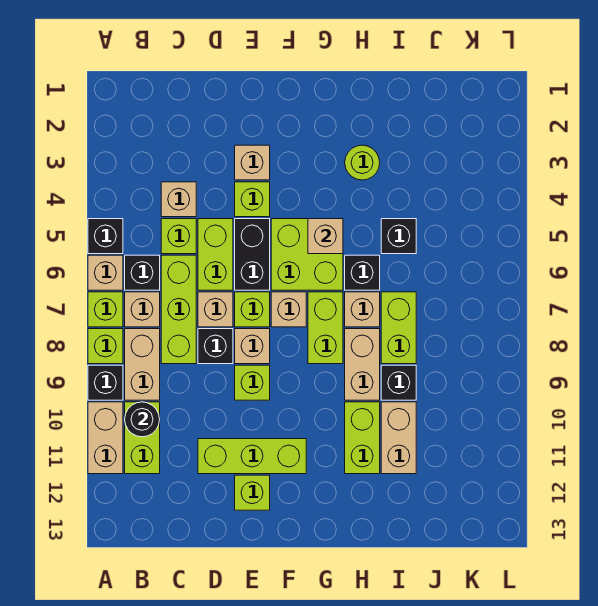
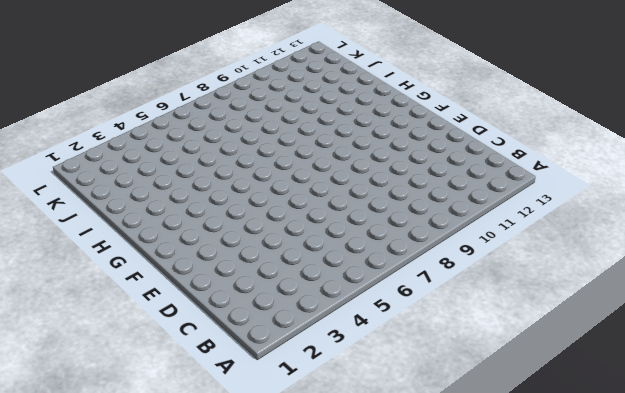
none -> black 1x1 brick [88,219,123,254]
none -> tan 1x1 brick [88,255,123,290]
none -> lime 1x1 brick [88,292,123,327]
none -> lime 1x1 brick [88,329,123,364]

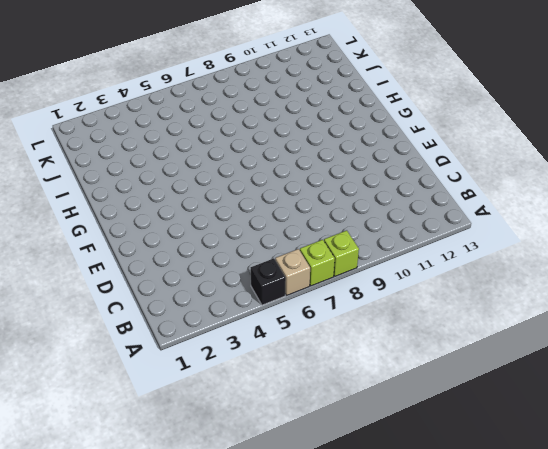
none -> black 1x1 brick [88,365,123,400]
none -> tan 1x2 brick [88,402,123,474]
none -> black 1x1 brick [125,255,160,290]
none -> tan 1x1 brick [125,292,160,327]

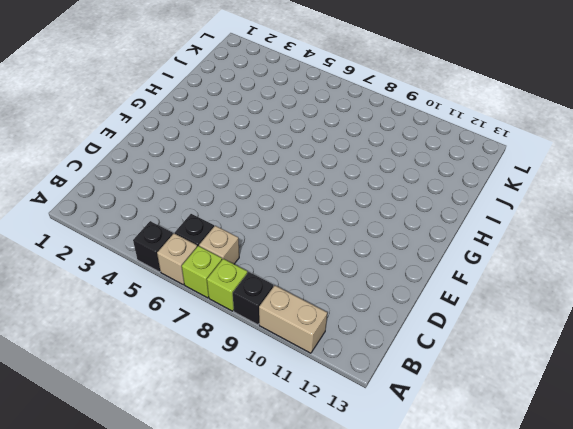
none -> tan 1x2 brick [125,329,160,400]
none -> lime 1x2 brick [125,402,160,474]
none -> tan 1x1 brick [161,182,196,217]
none -> lime 1x1 brick [161,219,196,254]

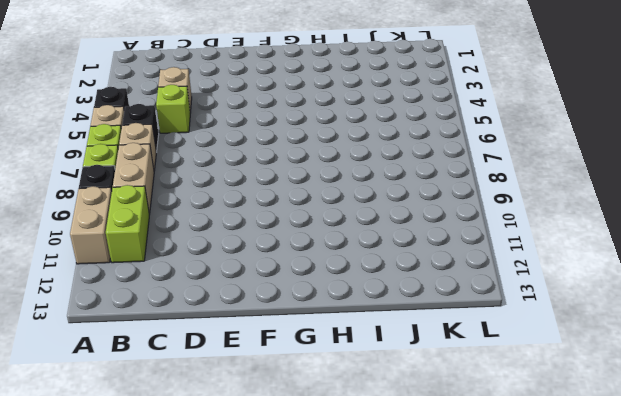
none -> lime 1x3 brick [161,255,196,364]
none -> lime 1x2 brick [198,219,233,290]
none -> tan 1x1 brick [198,292,233,327]
none -> black 1x1 brick [198,329,233,364]

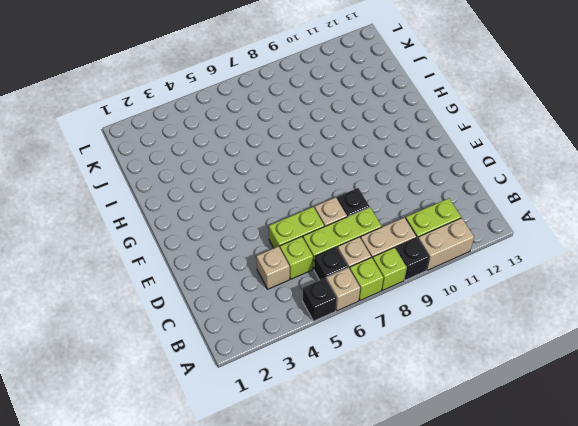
none -> lime 1x3 brick [198,439,306,474]
none -> tan 1x1 brick [235,145,270,180]
none -> lime 1x1 brick [235,182,270,217]
none -> black 1x2 brick [235,219,270,290]

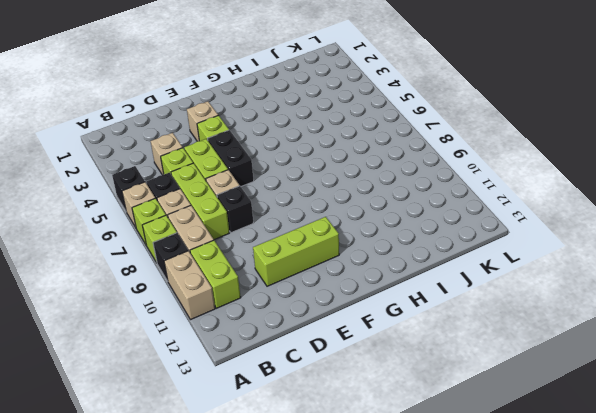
none -> lime 1x1 brick [235,292,270,327]
none -> tan 1x1 brick [235,329,270,364]
none -> lime 1x1 brick [235,365,270,400]
none -> lime 1x1 brick [235,475,270,510]

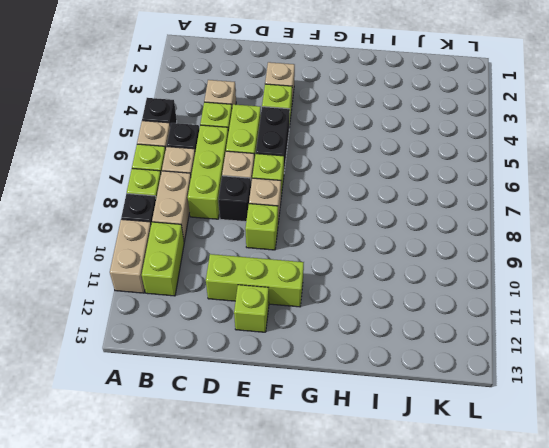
none -> lime 2x2 brick [271,219,343,290]
none -> tan 1x1 brick [271,292,306,327]
none -> lime 1x2 brick [308,292,343,364]
none -> lime 1x1 round brick [345,145,380,180]

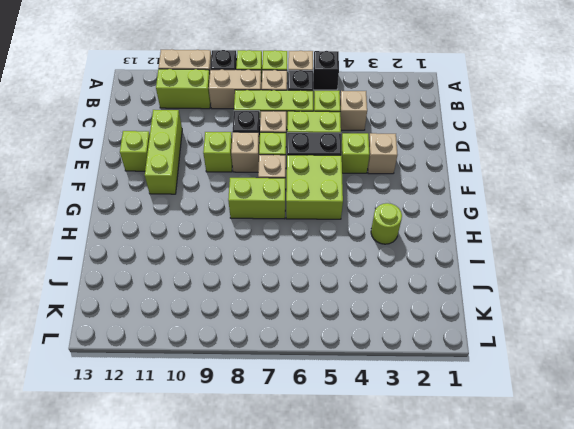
none -> black 1x1 brick [345,255,380,290]
none -> tan 1x1 brick [345,292,380,327]
none -> tan 1x2 brick [345,329,380,400]
none -> lime 1x2 brick [345,402,380,474]

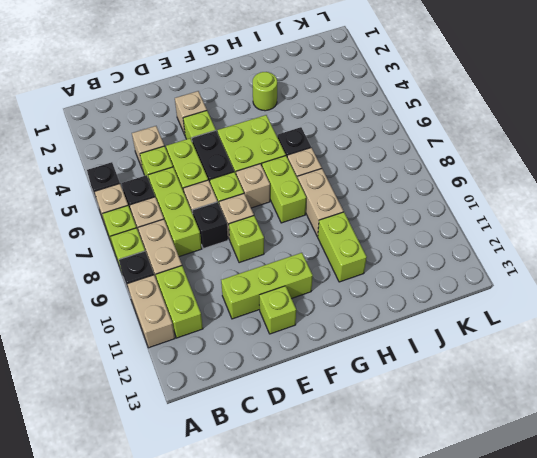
none -> black 1x1 brick [381,219,416,254]
none -> lime 1x2 brick [381,292,416,364]
none -> black 1x1 brick [381,365,416,400]
none -> tan 1x2 brick [381,402,416,474]

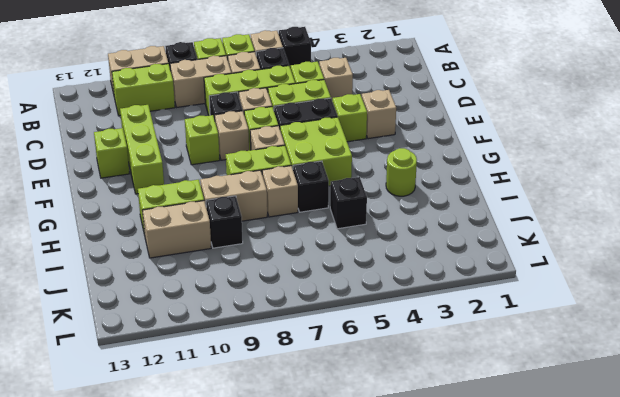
none -> lime 1x2 brick [381,292,416,364]
none -> black 1x1 round brick [125,402,160,437]
none -> tan 1x1 brick [308,219,343,254]

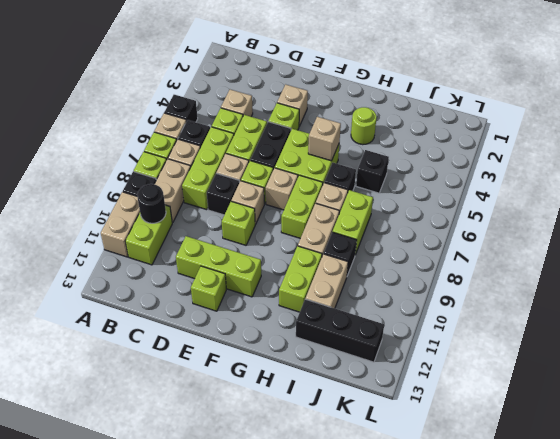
black 1x3 brick [296,299,384,362] -> none

